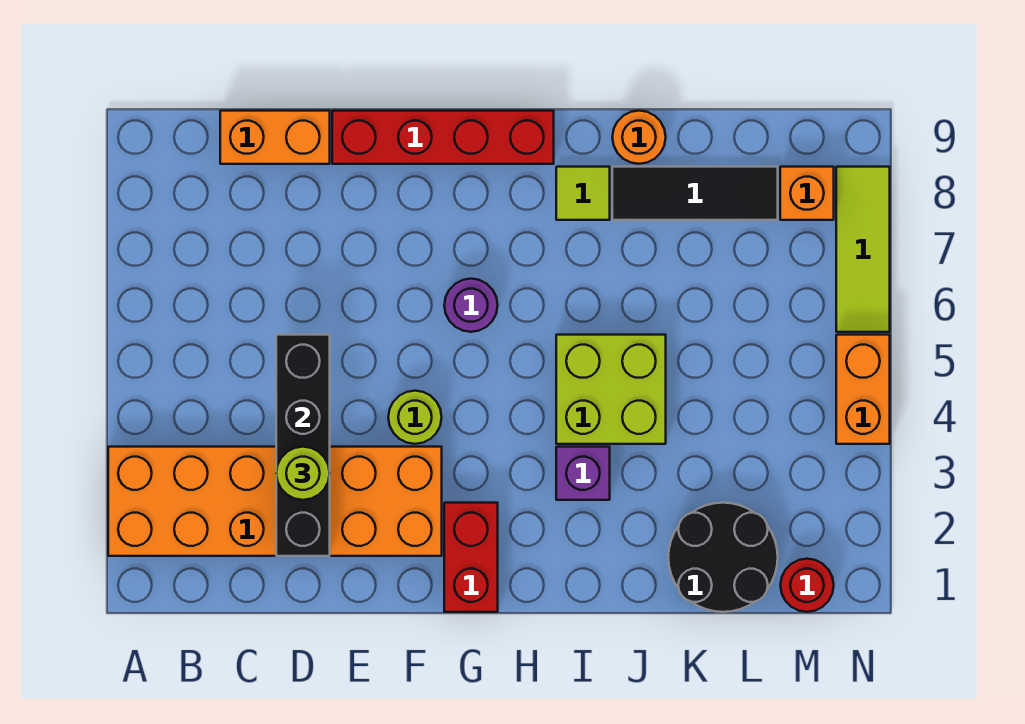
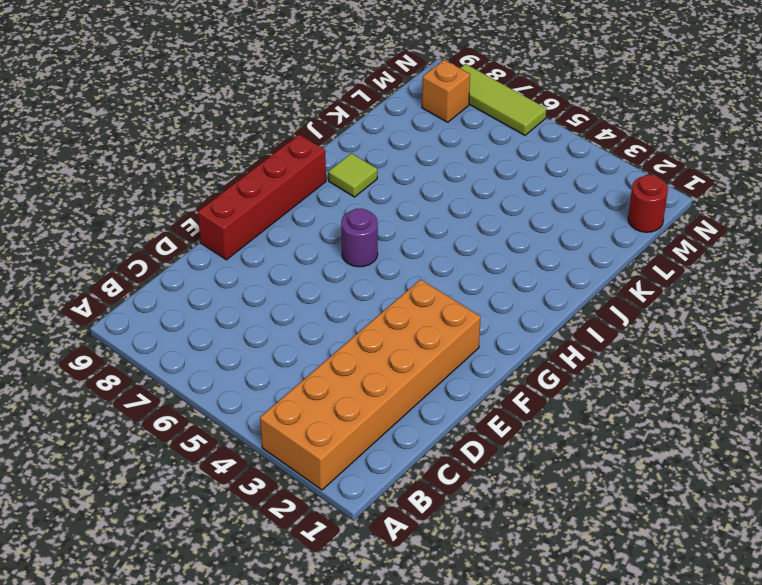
none -> orange 1x2 brick [220,111,330,164]
none -> lime 1x1 round brick [388,391,442,444]
none -> red 1x2 brick [444,503,498,612]

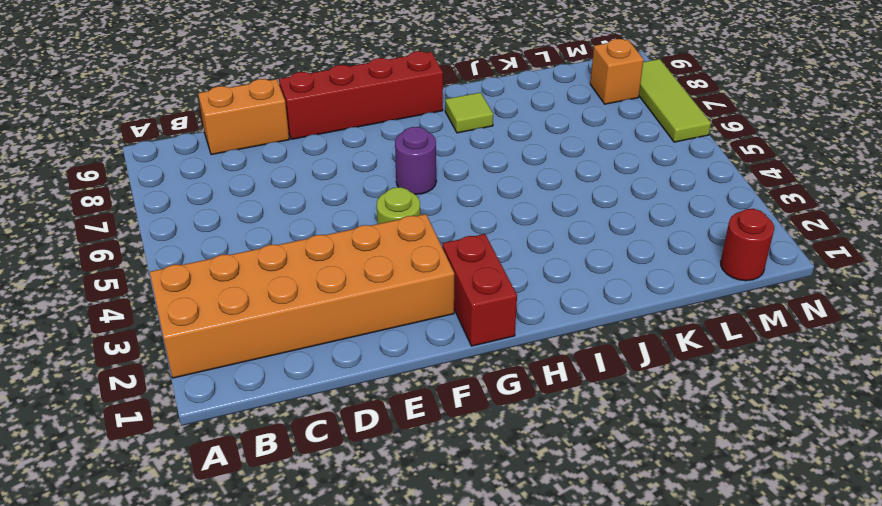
none -> purple 1x1 brick [556,447,610,500]
none -> lime 2x2 brick [556,335,666,444]
none -> black 1x3 tile [612,167,778,220]

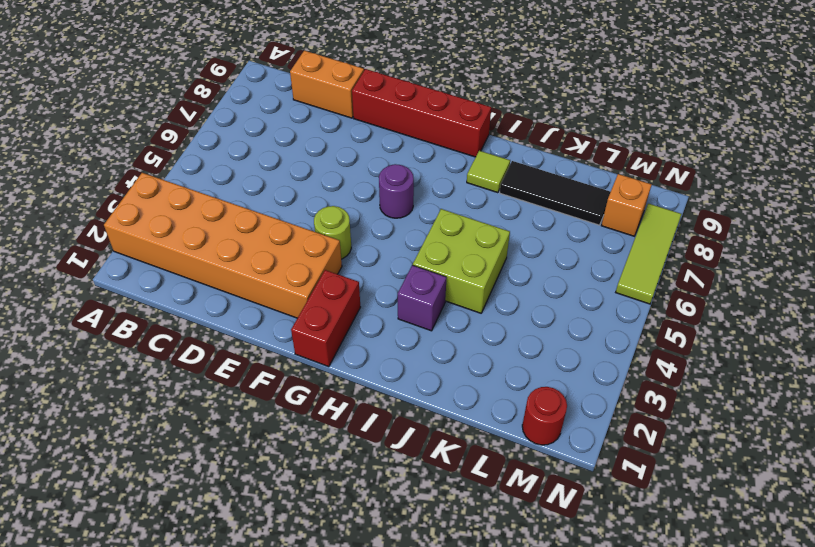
none -> orange 1x1 round brick [612,111,666,164]
none -> black 2x2 round brick [668,503,778,612]
none -> orange 1x2 brick [836,335,890,444]

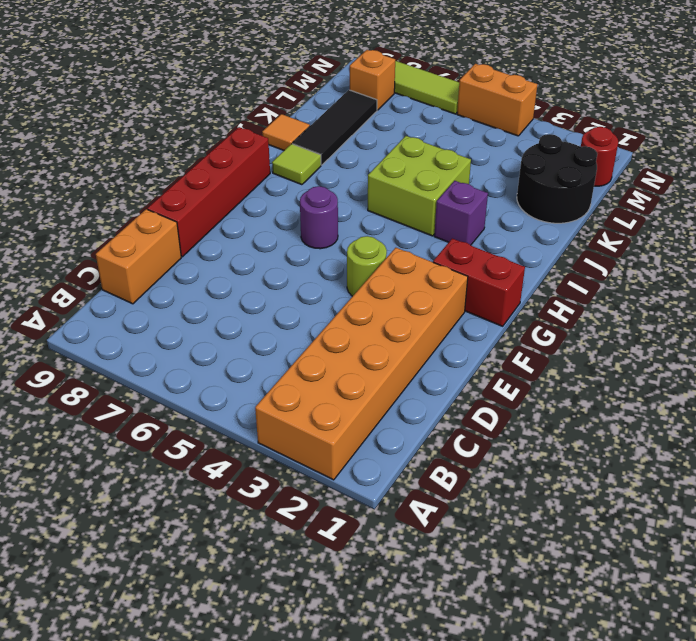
orange 1x1 tile [262,114,310,150] -> orange 1x1 round brick [612,111,666,164]
none -> black 1x4 brick [276,335,330,556]
none -> lime 1x1 round brick [276,447,330,500]

